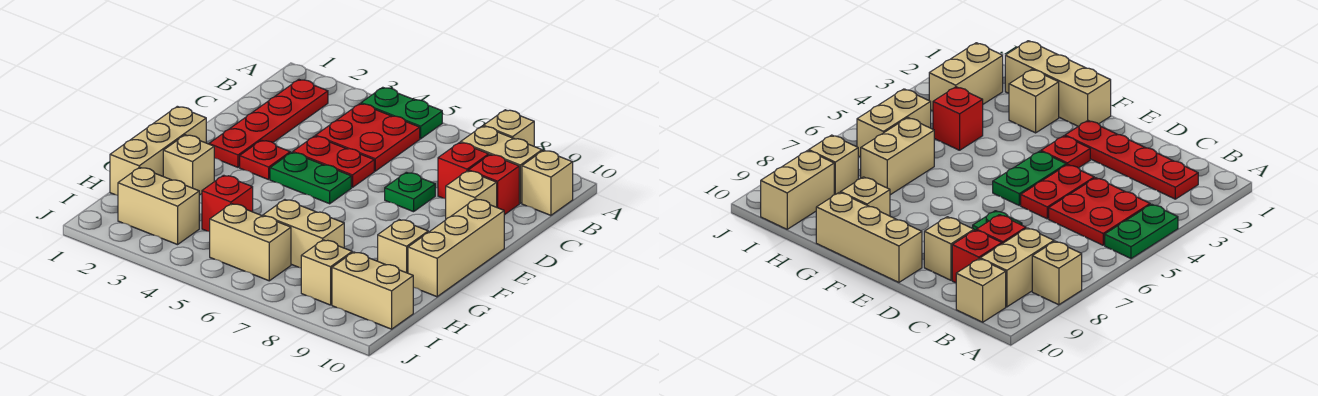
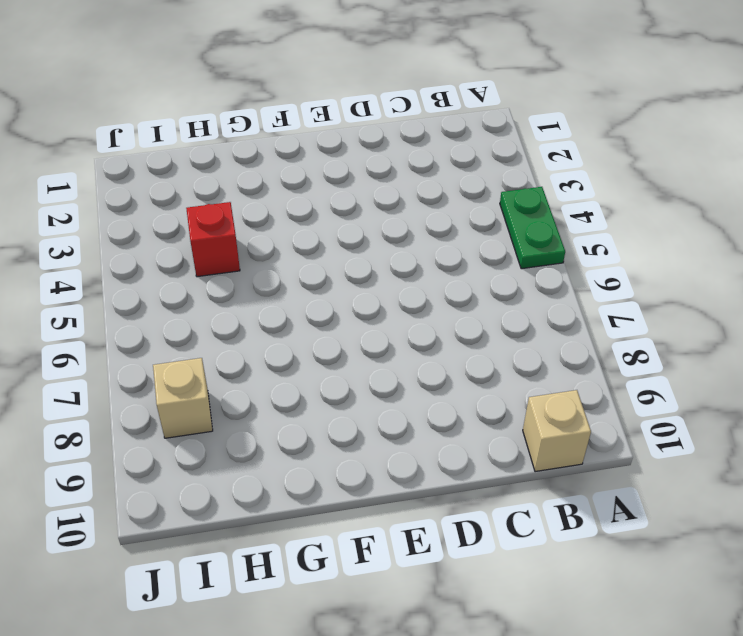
none -> tan 1x1 brick [483,110,534,146]
none -> red 1x4 plate [209,80,328,167]
none -> red 2x2 plate [316,104,420,171]

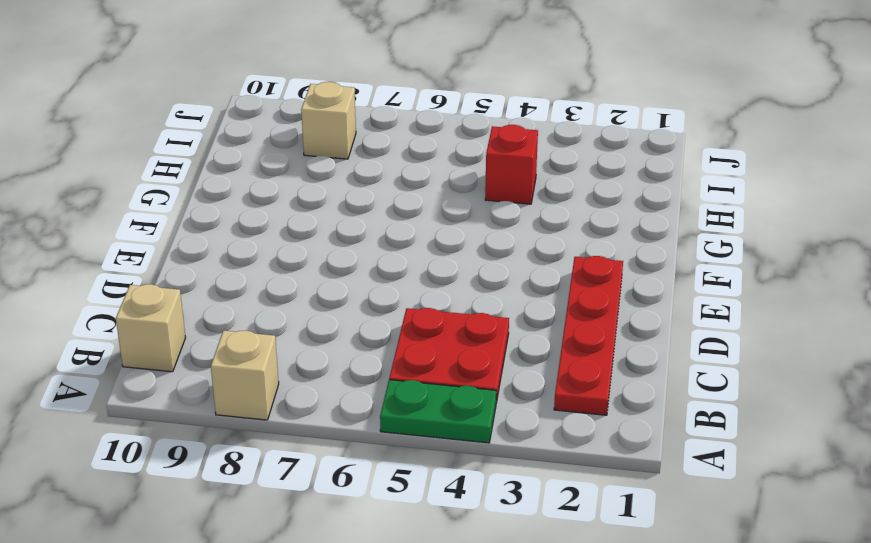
none -> tan 1x2 brick [461,126,542,203]
none -> red 1x1 brick [438,142,489,199]
none -> red 1x1 brick [469,155,519,215]

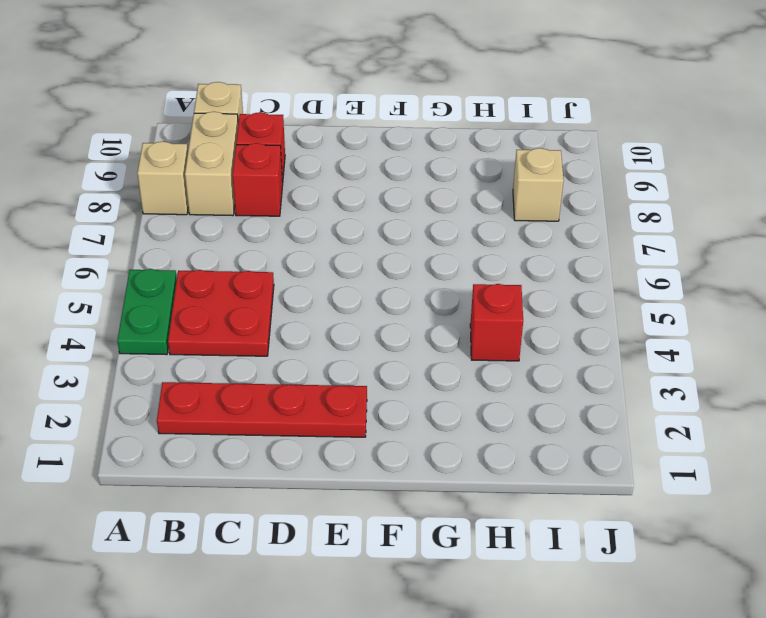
none -> red 1x2 plate [293,136,374,187]
none -> green 1x1 plate [385,172,435,212]
none -> tan 1x1 brick [446,171,497,219]

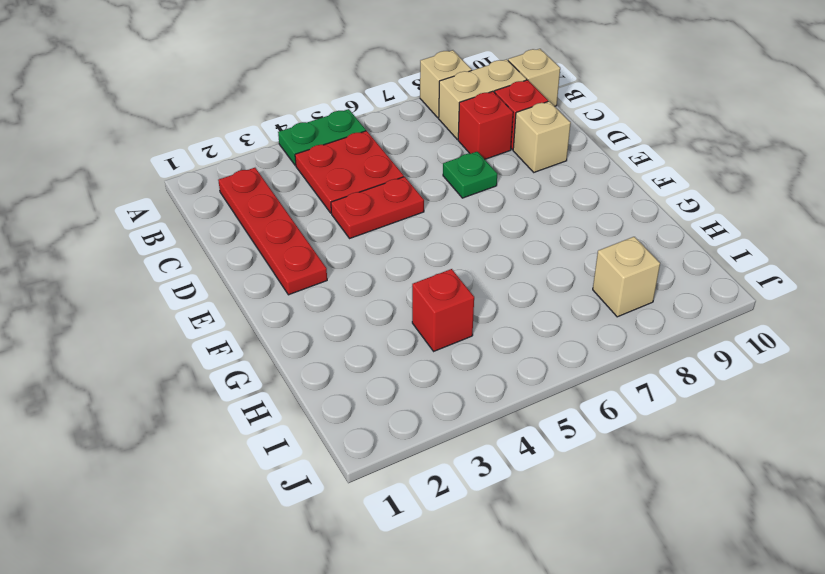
none -> red 1x1 plate [240,140,290,180]
none -> green 1x2 plate [270,152,351,204]
none -> tan 1x3 brick [408,199,504,297]

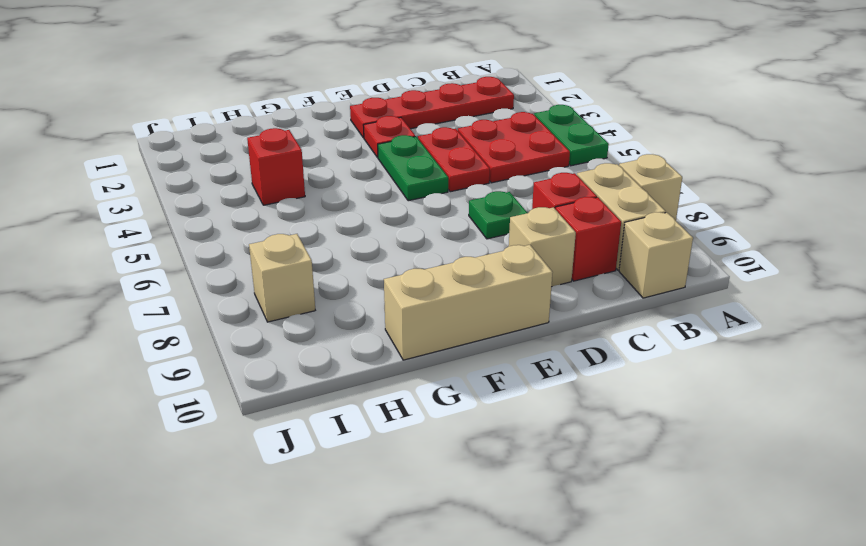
none -> tan 1x3 brick [110,106,206,195]
none -> tan 1x1 brick [163,135,214,195]
none -> tan 1x1 brick [378,220,428,273]

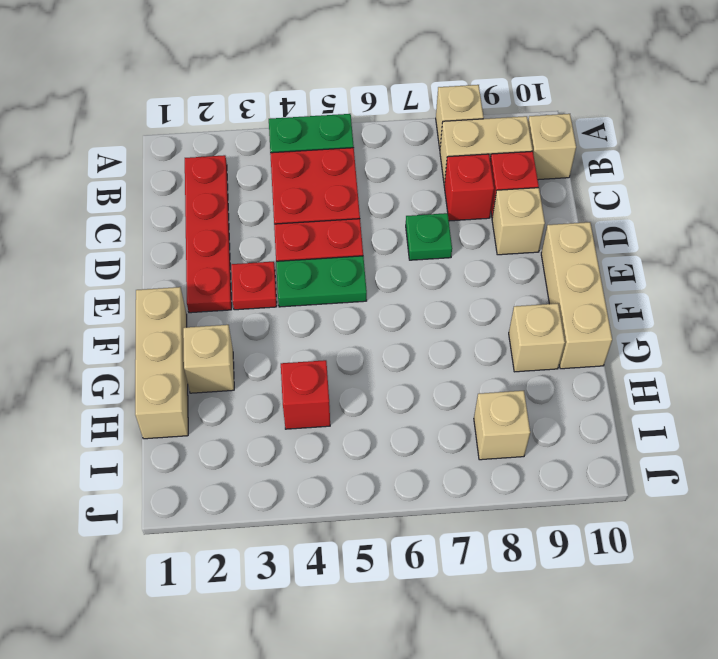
none -> tan 1x2 brick [263,200,344,268]
none -> tan 1x2 brick [118,167,199,245]
none -> tan 1x2 brick [210,204,291,281]

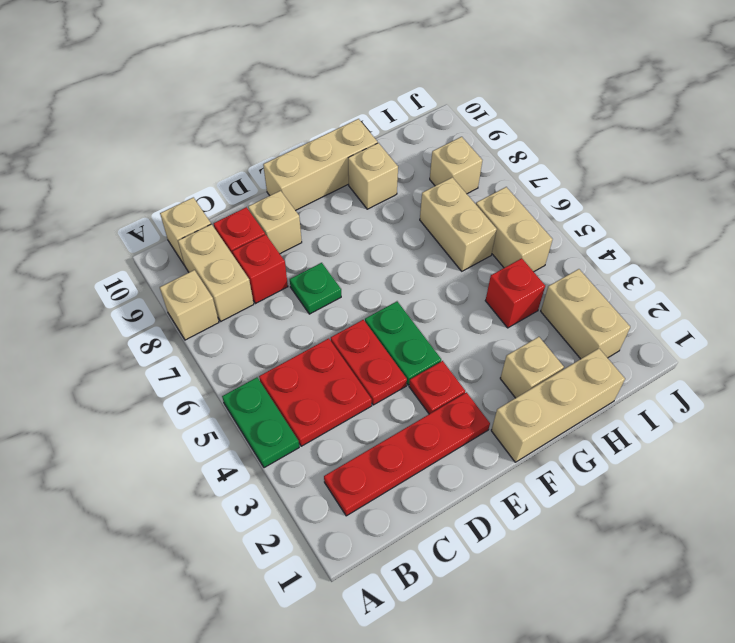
none -> tan 1x2 brick [332,252,413,329]

